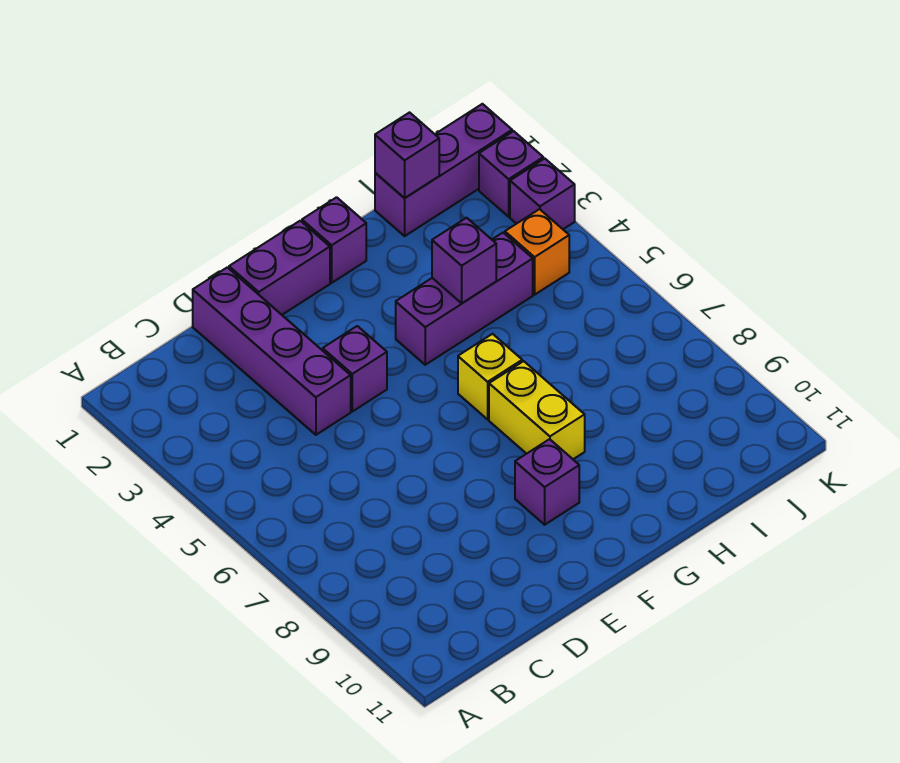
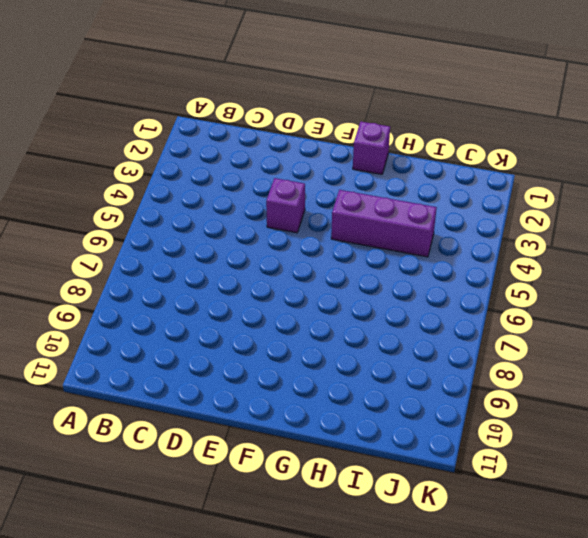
none -> purple 1x4 brick [193,267,351,435]
none -> purple 1x2 brick [229,221,330,315]
none -> purple 1x1 brick [515,439,579,525]

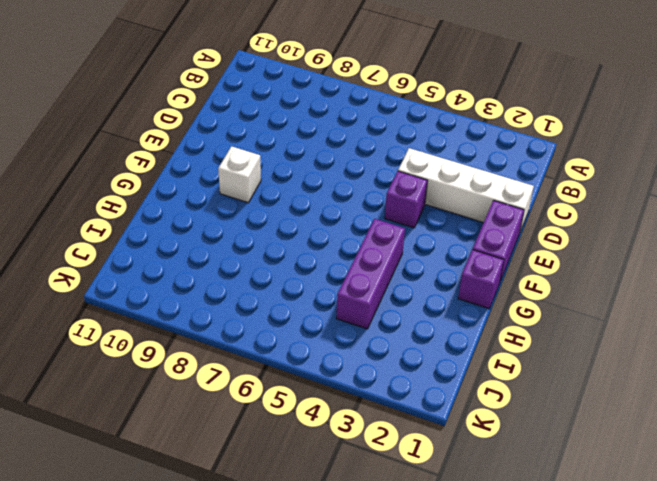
white 1x4 brick [398,148,534,232] -> purple 1x4 brick [193,267,351,435]
white 1x1 brick [218,146,261,203] -> purple 1x1 brick [515,439,579,525]
none -> yellow 1x1 brick [458,334,522,419]
none -> yellow 1x2 brick [489,361,585,459]
none -> purple 1x3 brick [375,104,512,236]

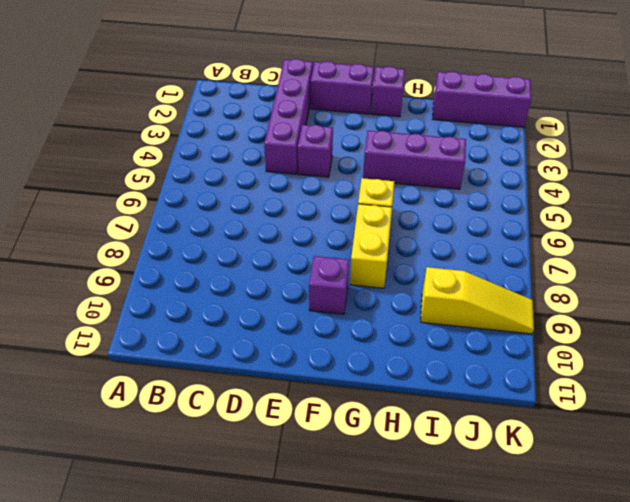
yellow 1x3 slope [421,267,534,334] -> none
none -> orange 1x1 brick [505,209,569,295]
none -> purple 1x1 brick [479,131,543,217]
none -> purple 1x1 brick [510,159,575,229]

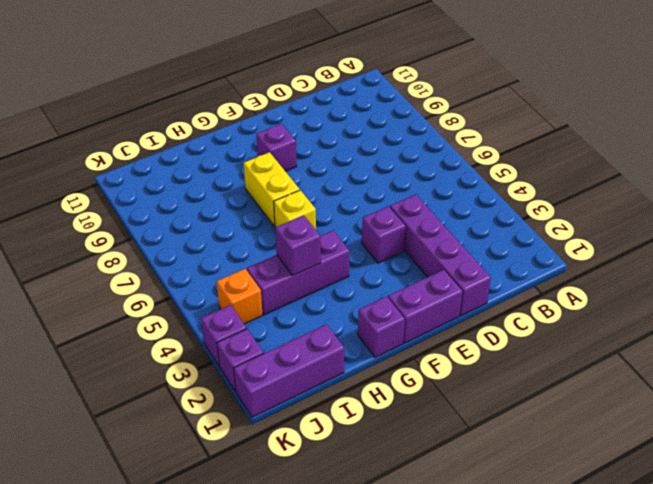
none -> purple 1x1 brick [375,113,439,198]

